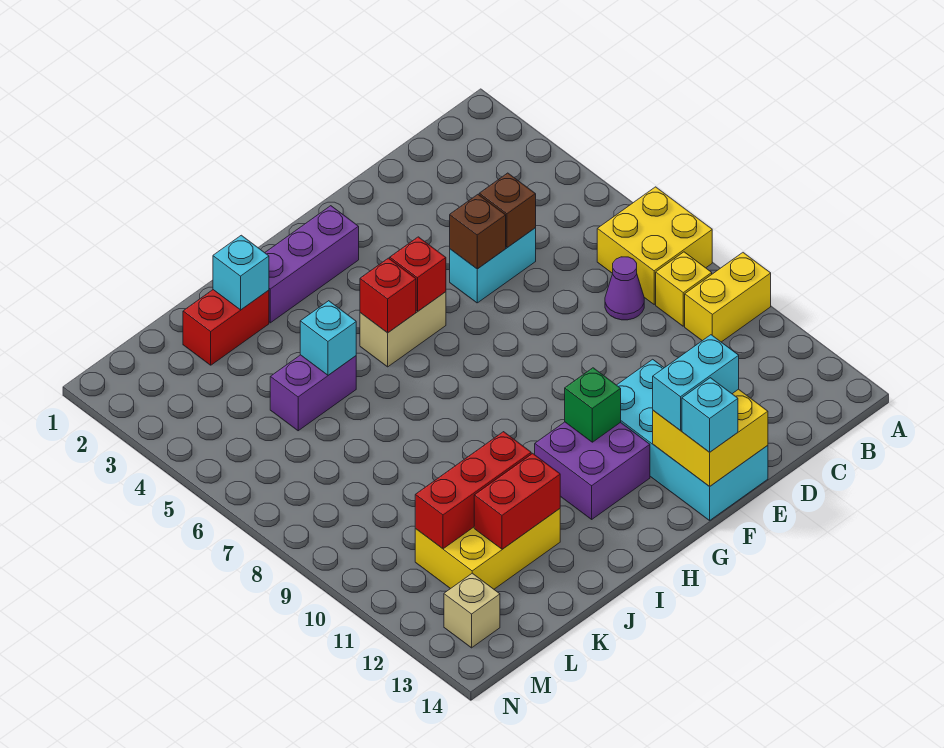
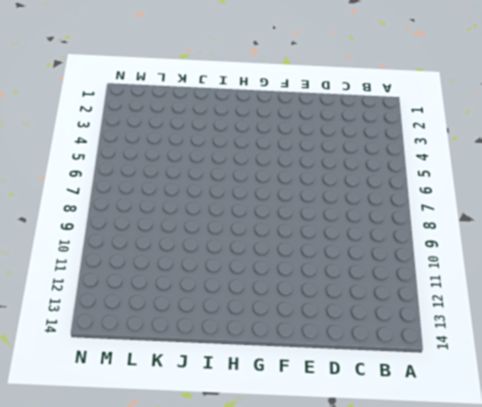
none -> yellow 2x2 brick [597,187,712,304]
none -> yellow 1x2 brick [685,253,771,342]
none -> yellow 1x1 brick [656,252,712,326]

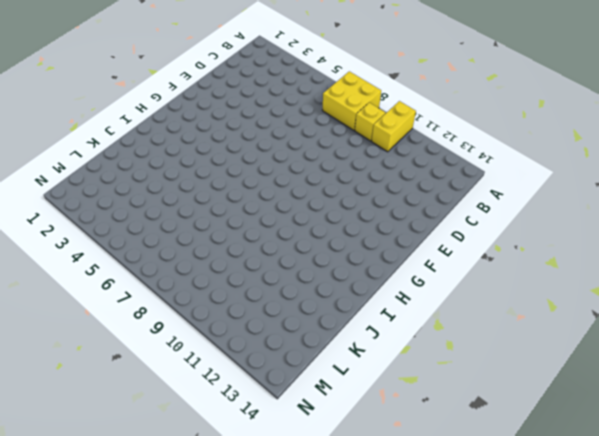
none -> purple 1x1 cone [605,257,644,320]
none -> cyan 1x2 brick [450,228,536,303]
none -> cyan 2x4 brick [617,359,768,520]

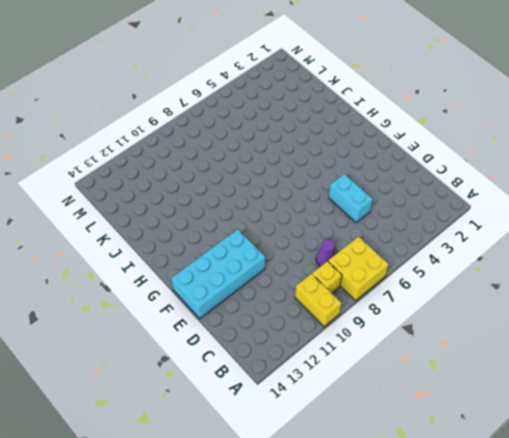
none -> purple 1x3 brick [265,206,359,323]
none -> tan 1x2 brick [360,292,446,367]
none -> purple 2x2 brick [535,422,650,519]

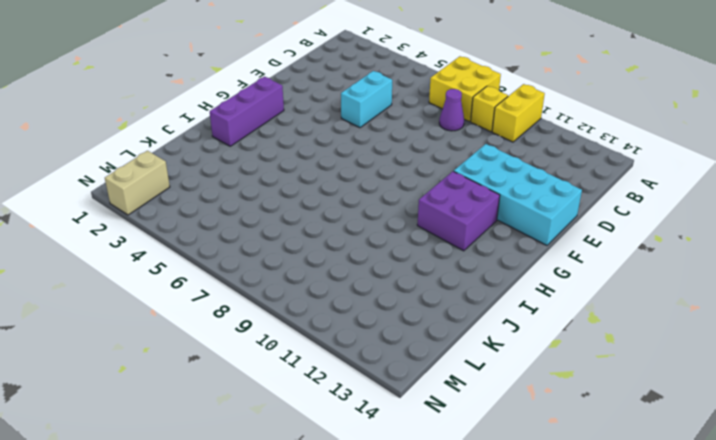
tan 1x2 brick [105,151,170,215] -> tan 1x2 brick moved to [360,292,446,367]
none -> red 1x2 brick [183,290,269,365]
none -> purple 1x2 brick [270,355,356,431]
none -> yellow 2x3 brick [415,509,560,589]

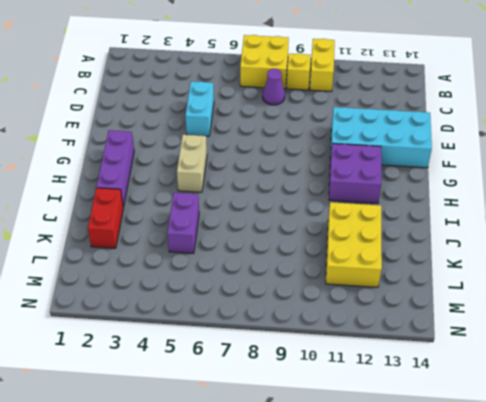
none -> tan 1x1 brick [444,573,500,648]
none -> brown 1x1 brick [479,173,536,248]
none -> brown 1x1 brick [450,195,506,269]

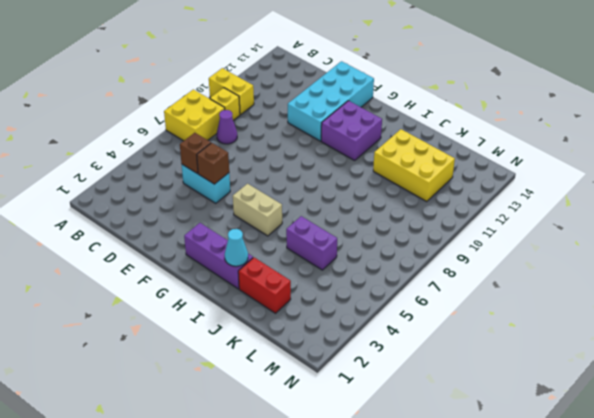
cyan 1x1 cone [225,229,248,266] -> none
none -> tan 1x1 brick [444,573,500,648]
none -> yellow 2x2 brick [653,389,768,487]
none -> red 1x1 brick [390,237,446,311]

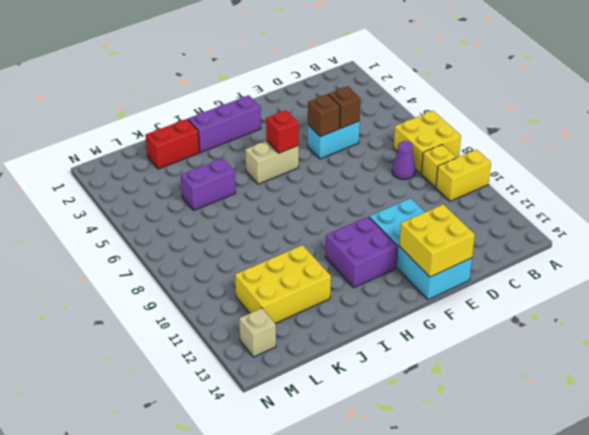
none -> green 1x1 brick [565,368,621,442]
none -> red 1x1 brick [360,258,416,333]
none -> cyan 1x1 brick [213,235,269,310]

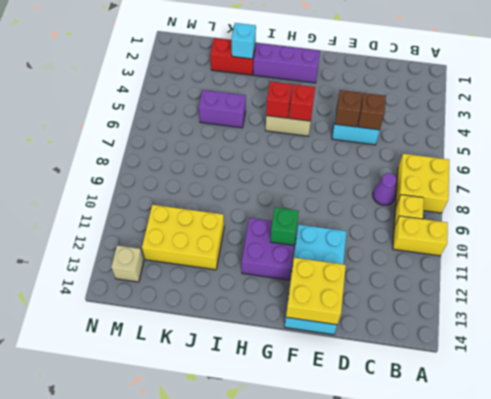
none -> cyan 1x1 brick [300,301,356,375]
none -> red 1x3 brick [415,432,531,549]
none -> red 1x2 brick [474,453,560,549]

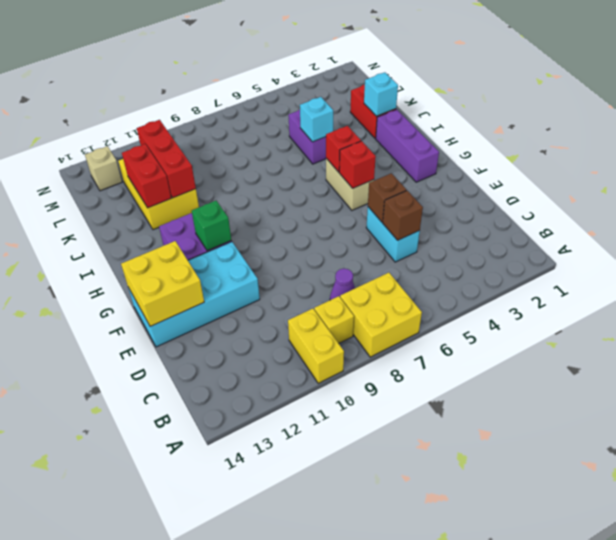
none -> cyan 1x2 brick [653,335,739,430]
none -> cyan 1x1 brick [682,378,738,452]

